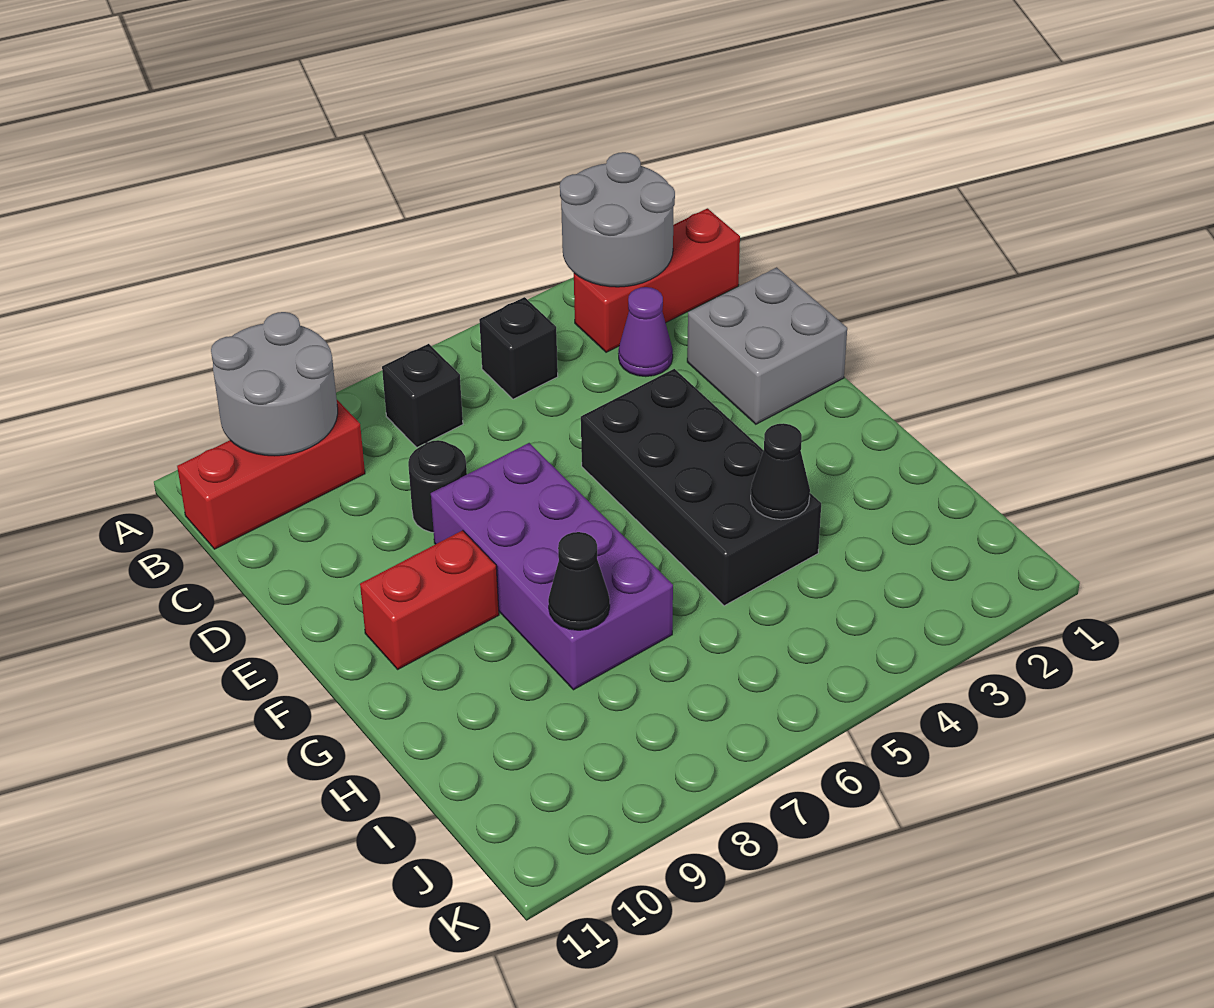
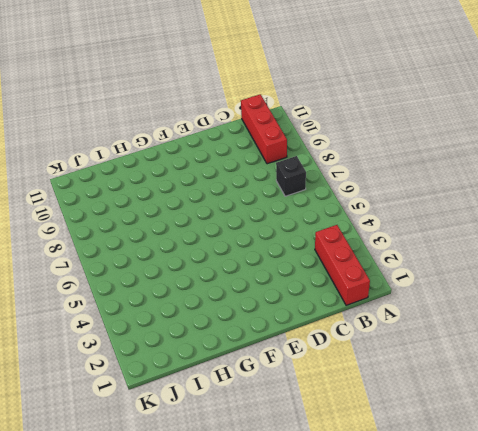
none -> black 1x1 brick [479,297,558,399]
none -> purple 1x1 cone [618,287,673,377]
none -> grey 2x2 brick [687,267,847,424]

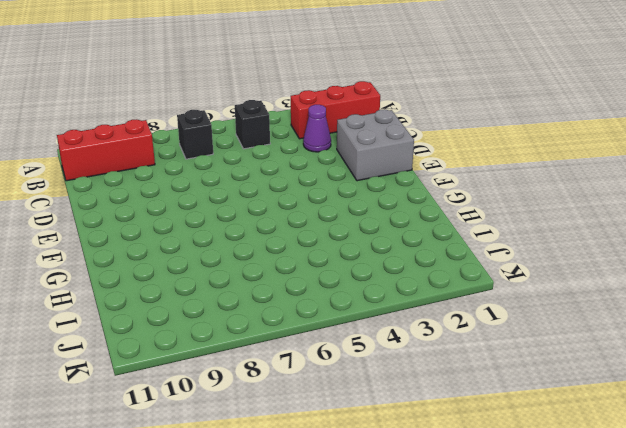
none -> black 1x1 round brick [408,440,467,533]
none -> black 2x4 brick [581,369,821,606]
none -> purple 2x4 brick [431,443,673,690]

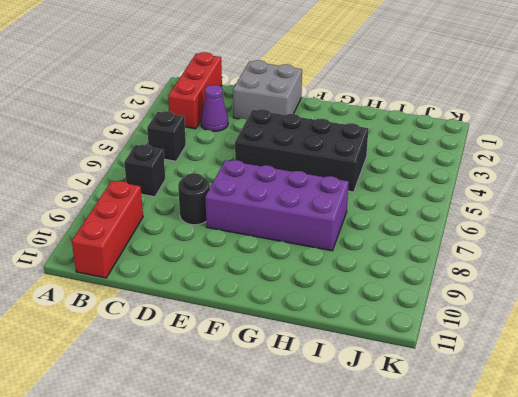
none -> red 1x2 brick [360,530,499,669]
none -> grey 2x2 round brick [560,152,675,287]
none -> grey 2x2 round brick [211,312,338,456]

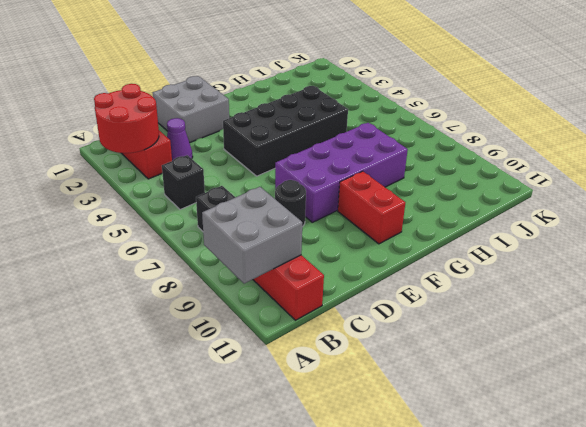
red 2x2 round brick [94,84,159,153] -> grey 2x2 round brick [560,152,675,287]
grey 2x2 brick [202,187,302,284] -> grey 2x2 round brick [211,312,338,456]
none -> black 1x1 cone [751,423,810,520]
none -> black 1x1 cone [548,532,610,630]

